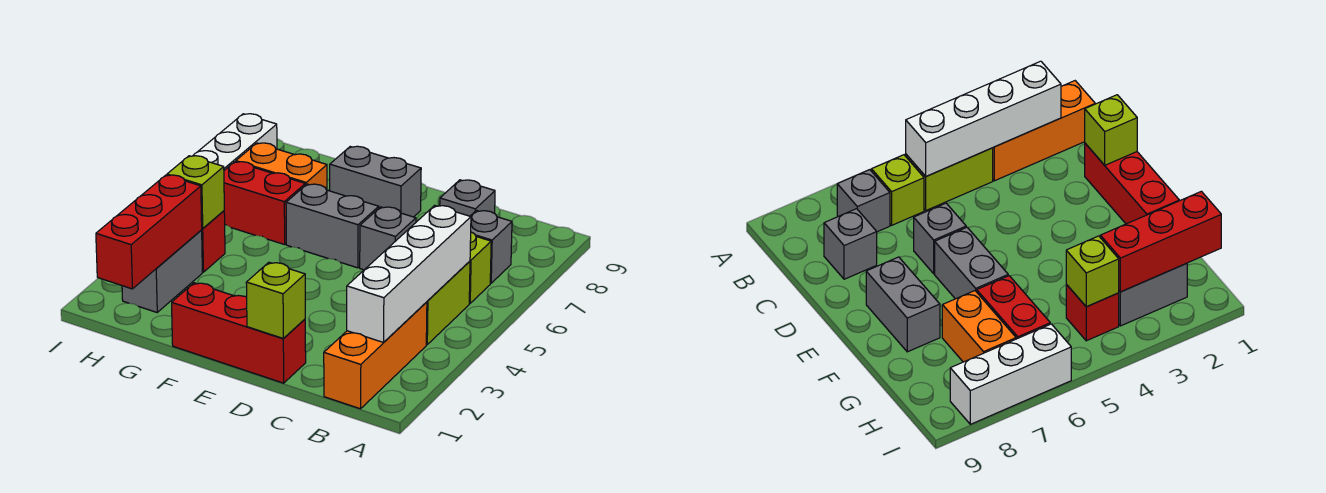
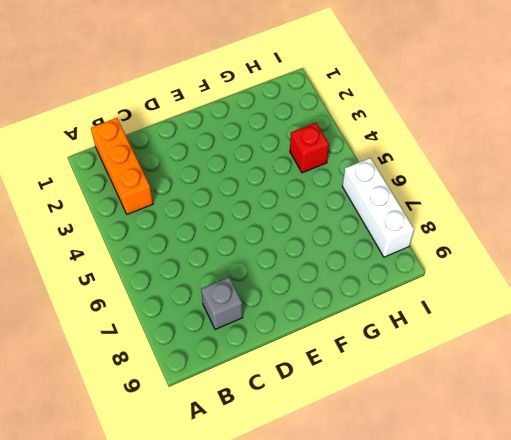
none -> lime 1x2 brick [426,261,470,345]
none -> lime 1x1 brick [469,232,491,303]
none -> grey 1x1 brick [471,210,512,283]

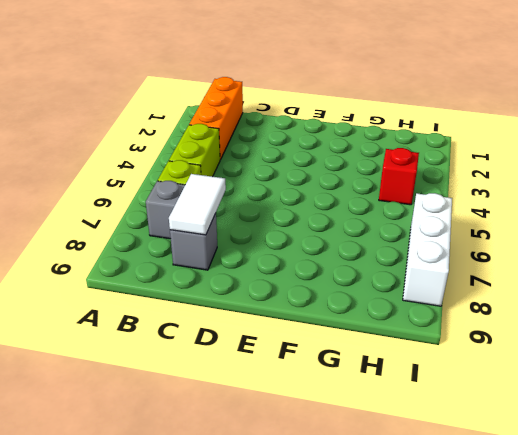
white 1x2 tile [169,174,226,235] -> none
none -> red 1x3 brick [172,283,306,383]
none -> grey 1x1 brick [360,207,416,270]
none -> grey 1x2 brick [286,184,379,268]

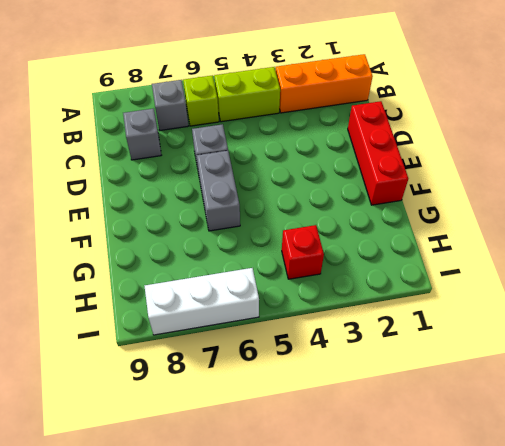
none -> grey 1x2 brick [330,146,421,217]
none -> red 1x2 brick [224,162,305,245]
none -> orange 1x2 brick [236,143,327,190]

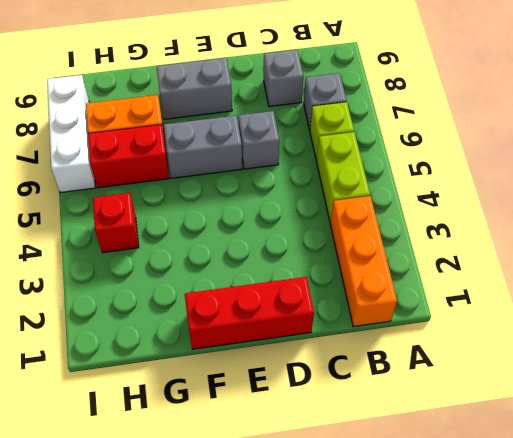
none -> grey 1x2 brick [122,230,202,312]
none -> white 1x4 brick [347,205,471,342]
none -> lime 1x1 brick [246,262,305,339]

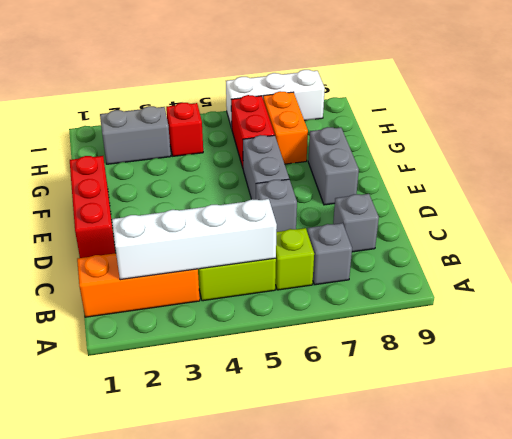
none -> lime 1x1 brick [246,262,305,339]
none -> red 1x3 brick [96,175,202,289]
none -> lime 1x1 brick [167,156,224,229]

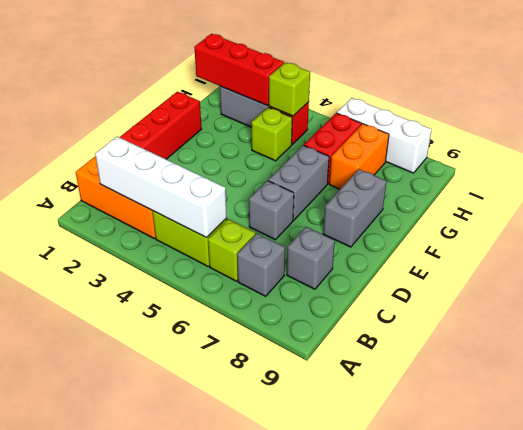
lime 1x1 brick [252,107,292,161] -> lime 1x1 brick moved to [246,262,305,339]

